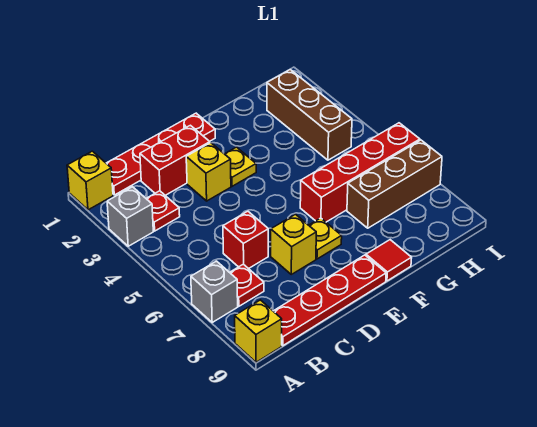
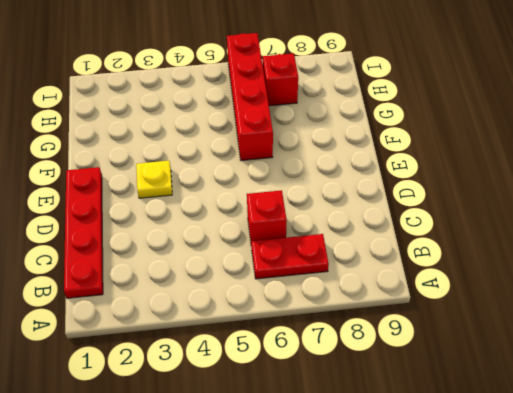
red 1x2 plate [251,234,329,279] -> red 1x1 plate [230,264,264,306]
red 1x1 brick [263,53,298,106] -> brown 1x3 brick [347,140,442,228]
none -> yellow 1x1 brick [67,151,113,210]
none -> grey 1x1 brick [107,187,153,246]
none -> grey 1x1 brick [191,261,238,322]

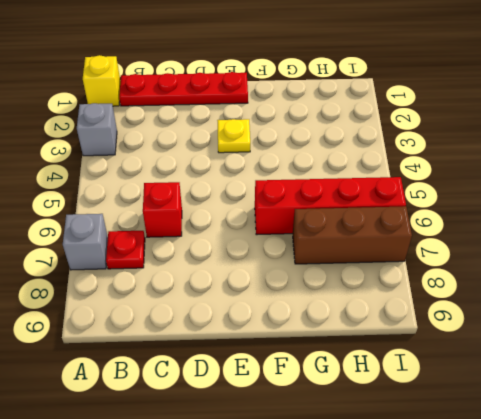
none -> yellow 1x1 brick [235,300,282,362]
none -> red 1x1 plate [146,191,180,231]
none -> red 1x4 plate [274,255,386,346]

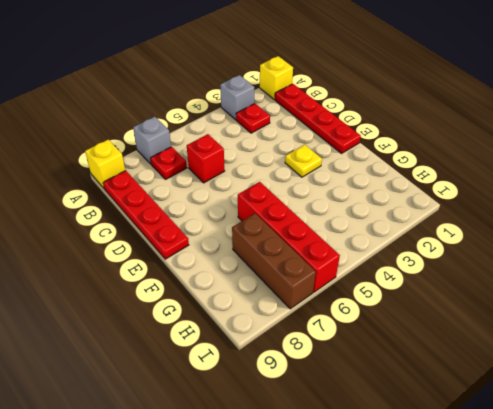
none -> red 1x2 brick [140,125,210,195]
none -> yellow 1x1 brick [186,143,231,201]
none -> yellow 1x1 brick [271,214,316,274]

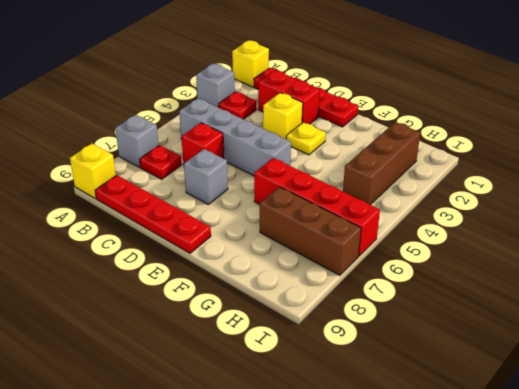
grey 1x4 brick [179,98,291,176] -> none
grey 1x1 brick [184,149,228,205] -> yellow 1x1 brick [271,214,316,274]
none -> yellow 1x1 plate [309,218,342,259]
none -> red 1x1 tile [366,240,412,281]

